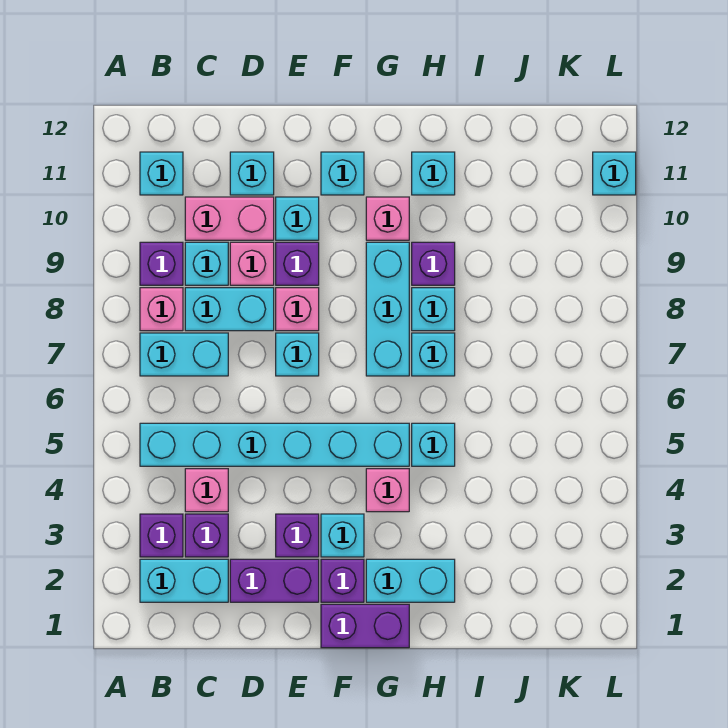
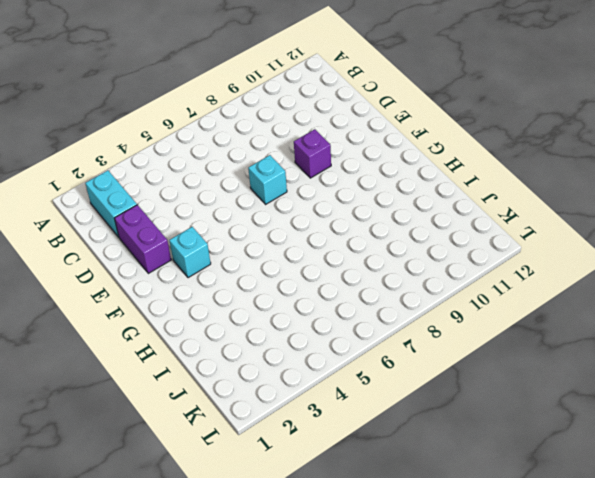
none -> purple 1x1 brick [140,514,183,557]
none -> cyan 1x6 brick [140,423,409,466]
none -> cyan 1x2 brick [140,333,228,376]
none -> pink 1x1 brick [140,288,183,331]

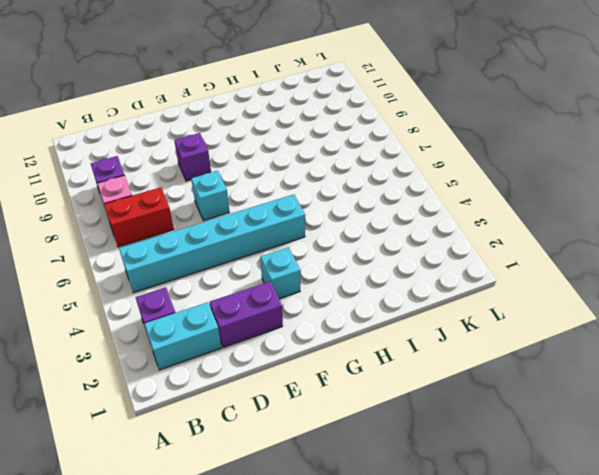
red 1x2 brick [104,187,174,247] -> cyan 1x2 brick [140,333,228,376]
none -> cyan 1x1 brick [140,152,183,195]
none -> purple 1x1 brick [185,514,228,557]
none -> pink 1x1 brick [185,469,228,512]
none -> cyan 1x2 brick [185,288,274,331]

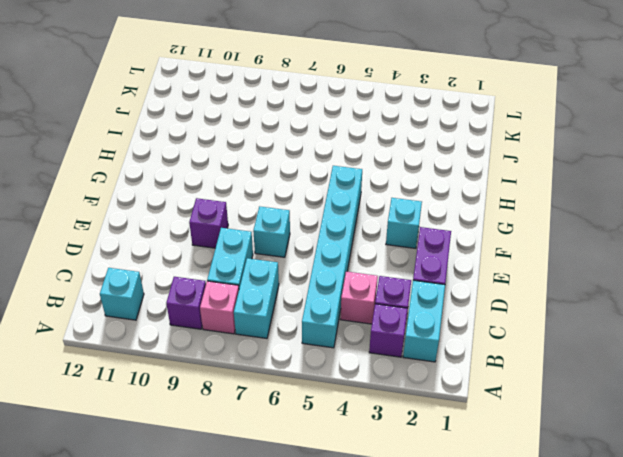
none -> cyan 1x1 brick [185,242,228,285]
none -> pink 1x2 brick [185,197,274,240]
none -> pink 1x1 brick [230,242,274,285]
none -> cyan 1x1 brick [230,152,274,195]

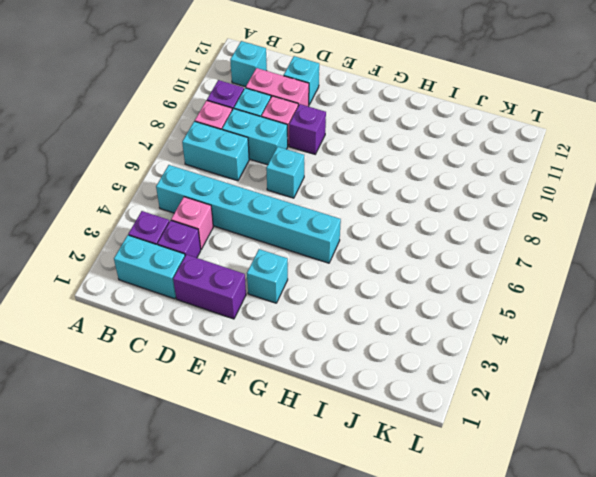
none -> purple 1x1 brick [276,514,319,557]
none -> pink 1x1 brick [276,288,319,331]
none -> cyan 1x1 brick [276,197,319,240]
none -> purple 1x2 brick [321,604,409,648]

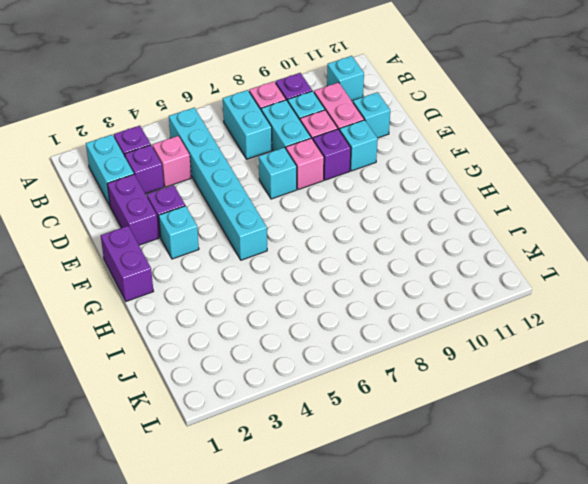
none -> purple 1x1 brick [321,559,364,602]
none -> cyan 1x1 brick [321,152,364,195]
none -> cyan 1x2 brick [366,559,455,602]
none -> pink 1x1 brick [366,469,409,512]

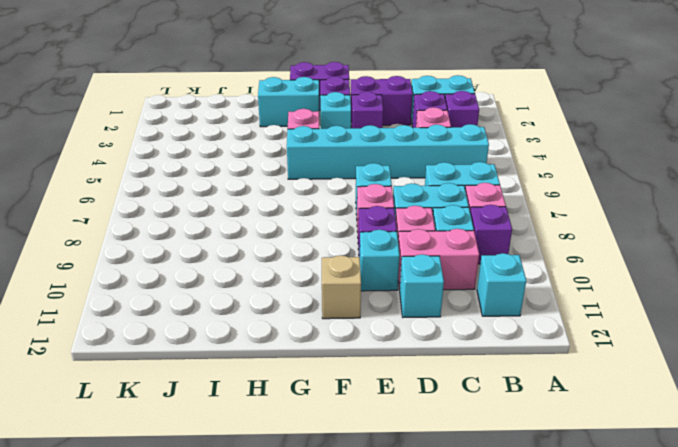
tan 1x1 brick [322,255,361,319] -> cyan 1x1 brick [321,152,364,195]
none -> cyan 1x3 brick [366,242,409,376]
none -> pink 1x1 brick [366,197,409,240]
none -> cyan 1x1 brick [412,423,455,466]
none -> cyan 1x1 brick [412,333,455,376]

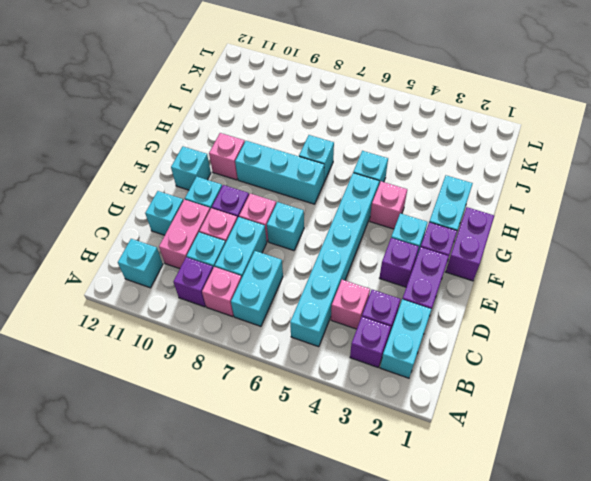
none -> cyan 1x1 brick [412,288,455,331]
none -> purple 1x1 brick [412,242,455,285]
none -> cyan 1x1 brick [412,152,455,195]
none -> cyan 1x1 brick [593,152,636,195]

